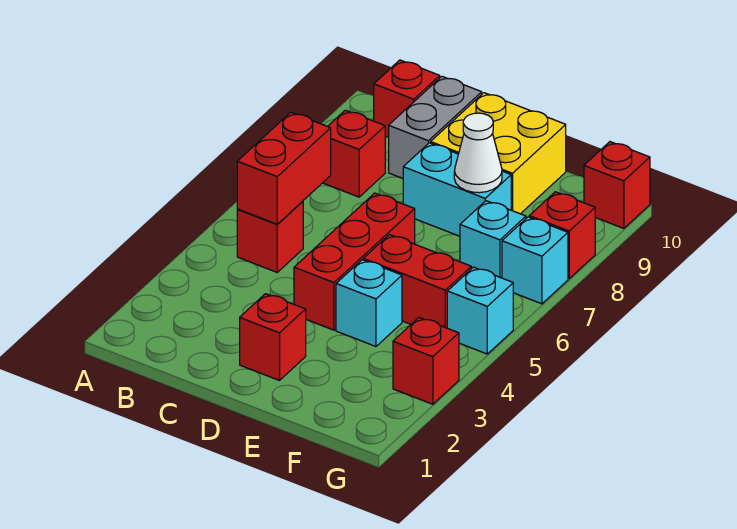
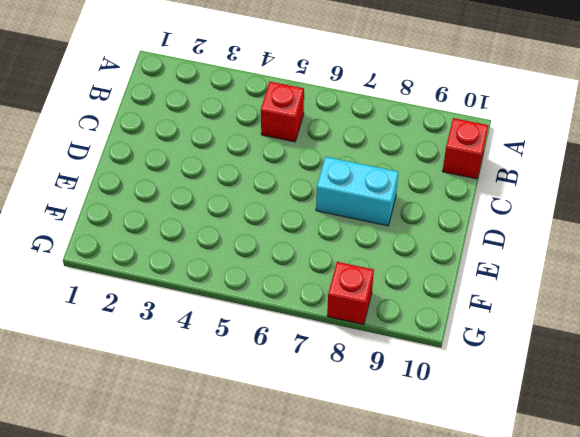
cyan 1x2 brick [316,157,398,226] -> cyan 1x2 brick turned to [403,143,511,236]
none -> red 1x1 brick [323,110,385,197]
none -> grey 1x2 brick [389,77,482,179]
none -> red 1x1 brick [240,294,306,380]

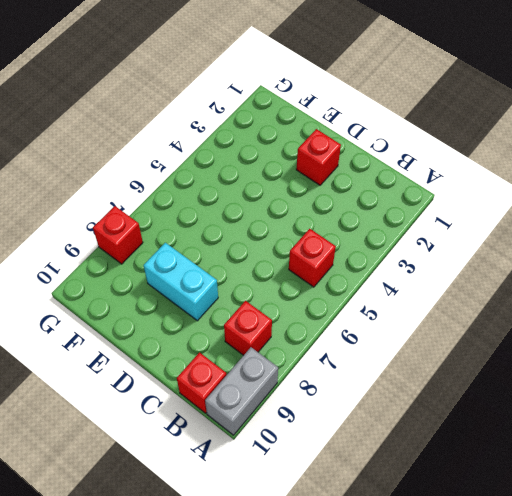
grey 1x2 brick [205,347,278,435] -> grey 1x2 brick moved to [389,77,482,179]
none -> red 1x3 brick [294,193,415,330]
none -> yellow 2x2 brick [431,93,566,214]
none -> cyan 1x1 brick [336,260,402,346]

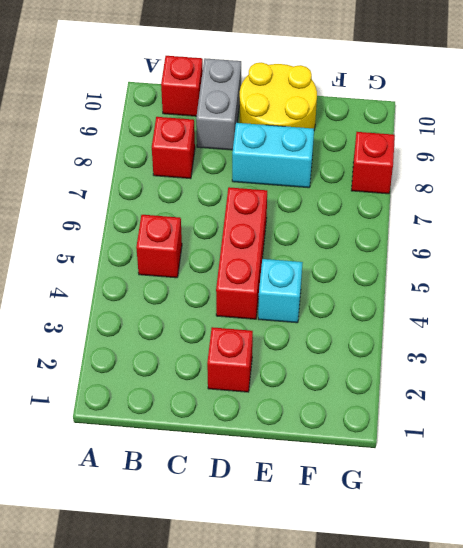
yellow 2x2 round brick [240,63,317,129] -> yellow 2x2 brick [431,93,566,214]
none -> red 1x2 brick [363,235,471,328]
none -> cyan 1x1 brick [460,201,526,278]
none -> red 1x1 brick [393,318,459,404]

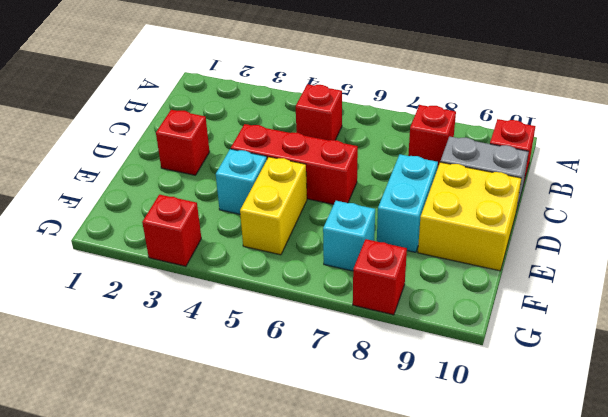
yellow 1x2 brick [240,157,307,255] -> red 1x2 brick [363,235,471,328]
none -> cyan 1x1 brick [447,267,513,354]
none -> cyan 1x1 brick [502,217,568,304]
none -> red 1x1 brick [584,142,650,228]

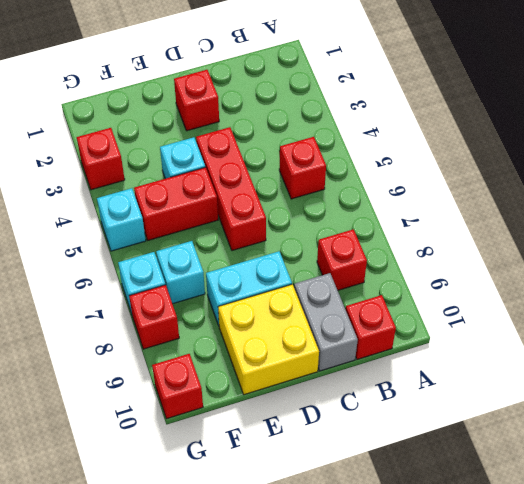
none -> red 1x2 brick [237,112,331,224]
none -> white 1x1 cone [454,113,502,193]

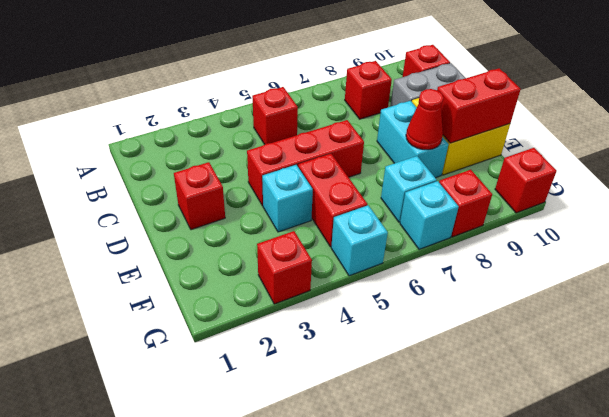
red 1x1 cone [406,89,443,150] -> white 1x1 cone [454,113,502,193]
red 1x2 brick [437,68,521,143] -> red 1x2 brick moved to [237,112,331,224]

